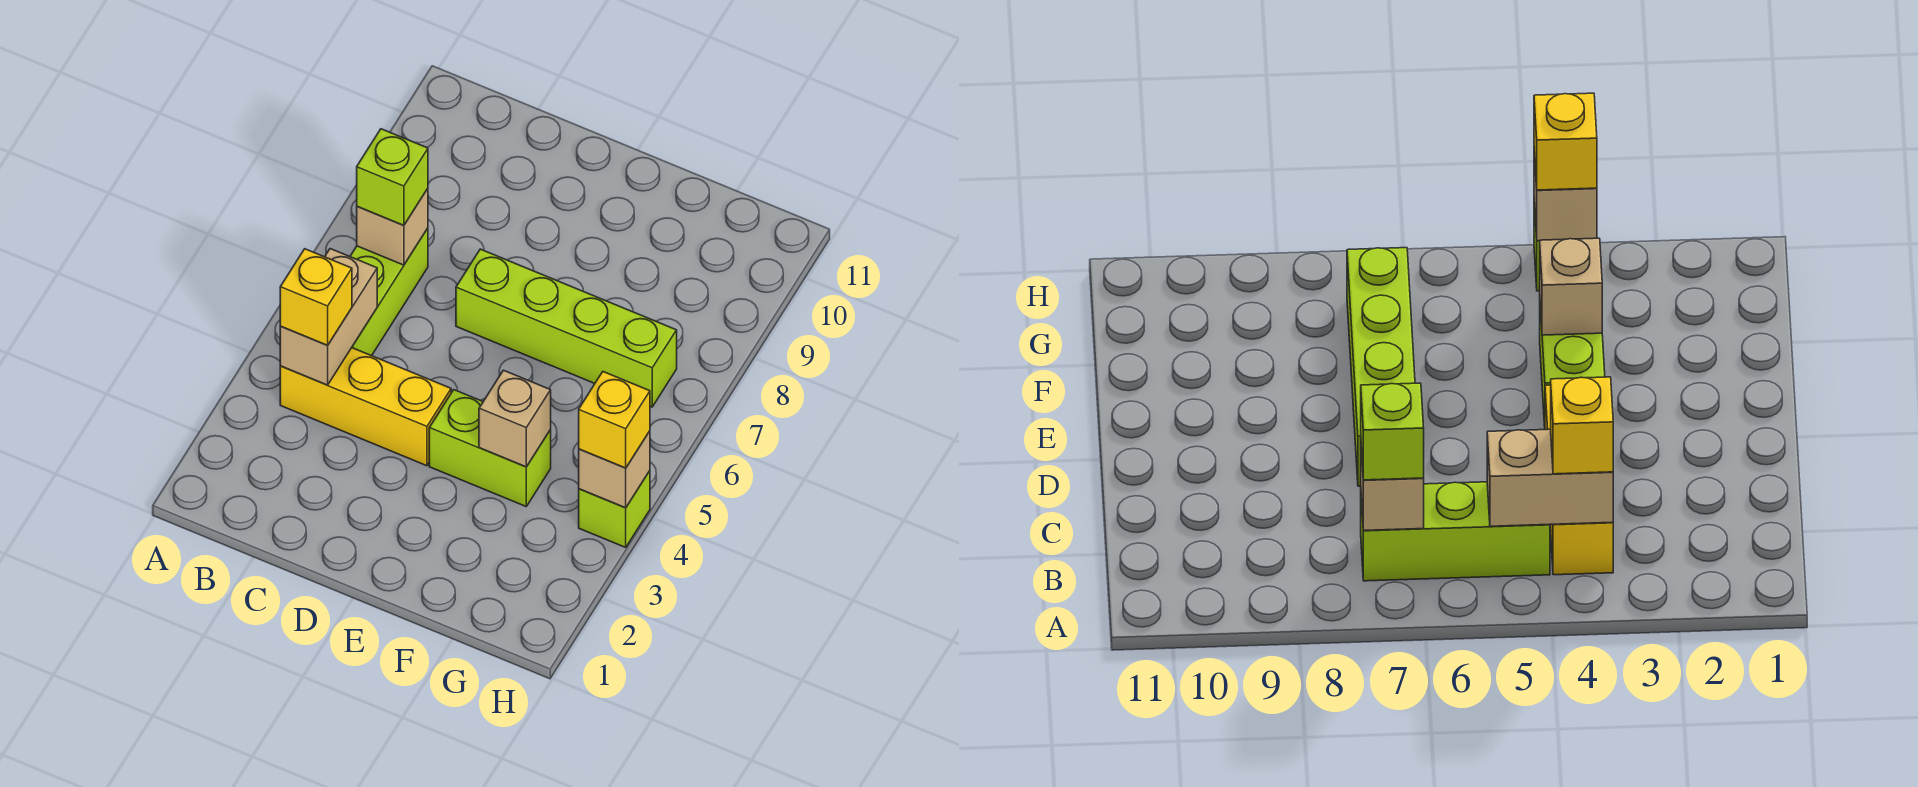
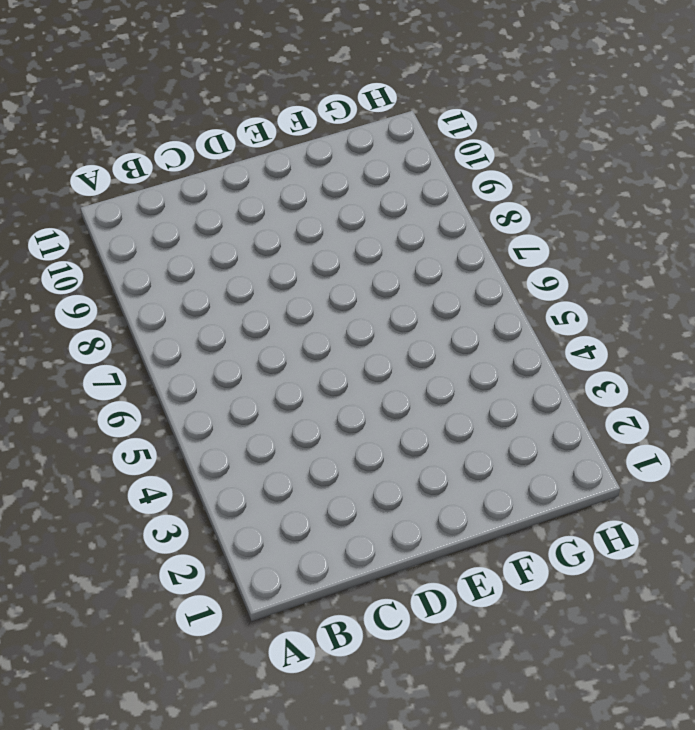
none -> yellow 1x3 brick [280,348,451,466]
none -> lime 1x3 brick [350,228,428,356]
none -> lime 1x4 brick [456,249,677,407]

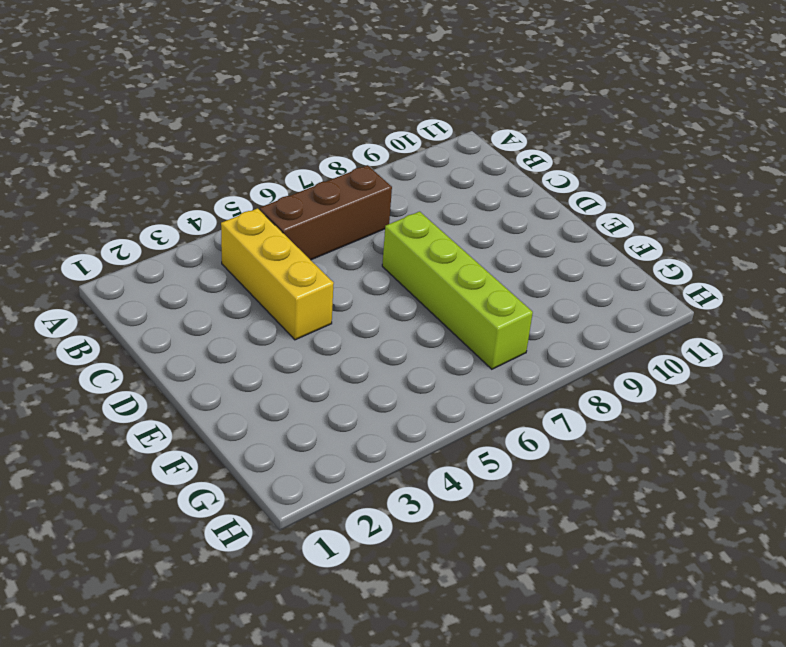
brown 1x3 brick [260,165,392,260] -> lime 1x3 brick [350,228,428,356]
none -> lime 1x2 brick [429,390,551,506]
none -> lime 1x1 brick [579,471,650,547]
none -> tan 1x2 brick [280,249,377,385]

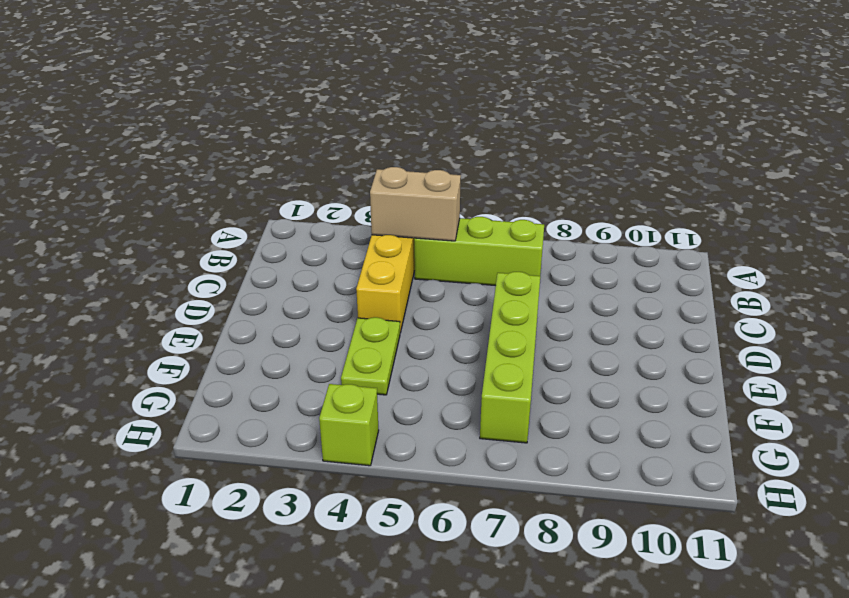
lime 1x2 plate [341,317,400,395] -> lime 1x2 brick [429,390,551,506]
none -> tan 1x1 brick [357,189,428,265]
none -> tan 1x1 brick [479,370,551,467]
none -> tan 1x1 brick [579,431,650,508]

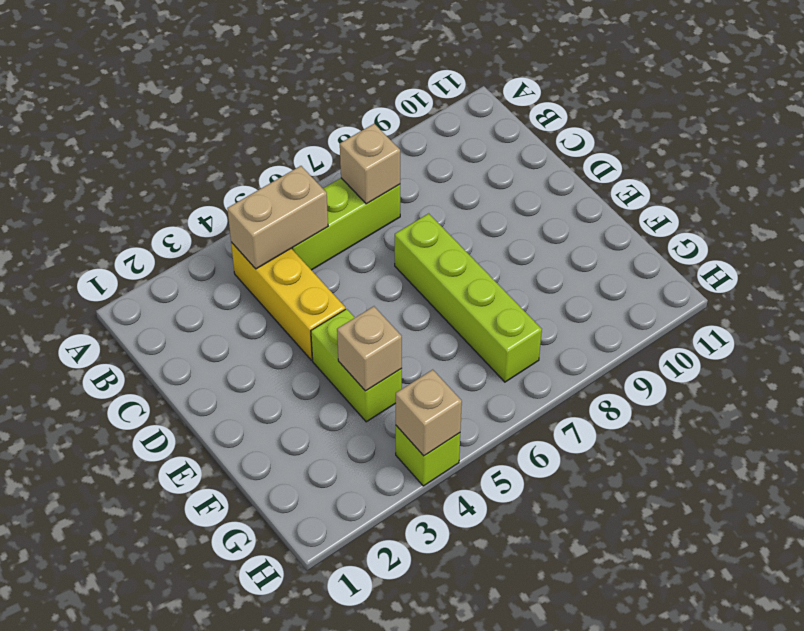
none -> yellow 1x1 brick [280,249,352,345]
none -> lime 1x1 brick [357,129,428,226]
none -> yellow 1x1 brick [579,372,650,468]

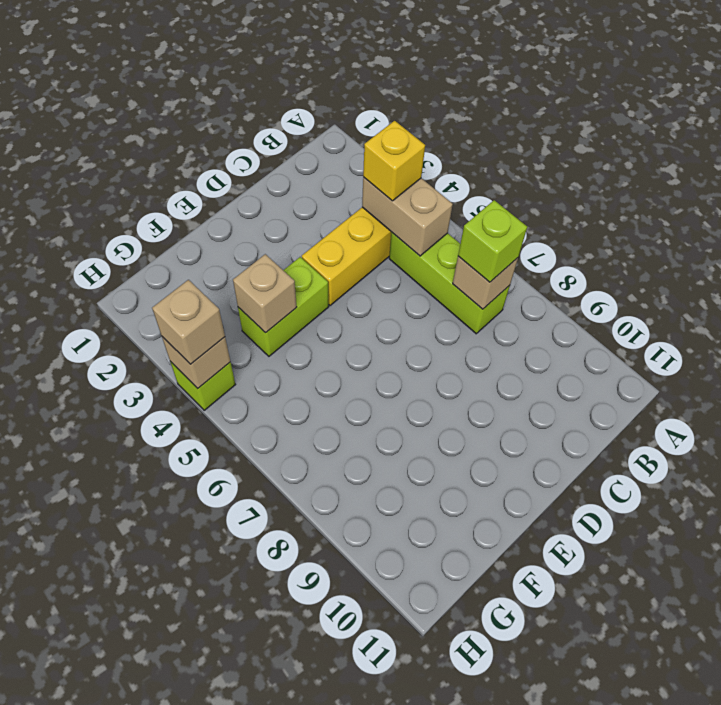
tan 1x1 brick [152,280,225,364] -> yellow 1x1 brick [579,372,650,468]
none -> lime 1x4 brick [456,249,677,407]

